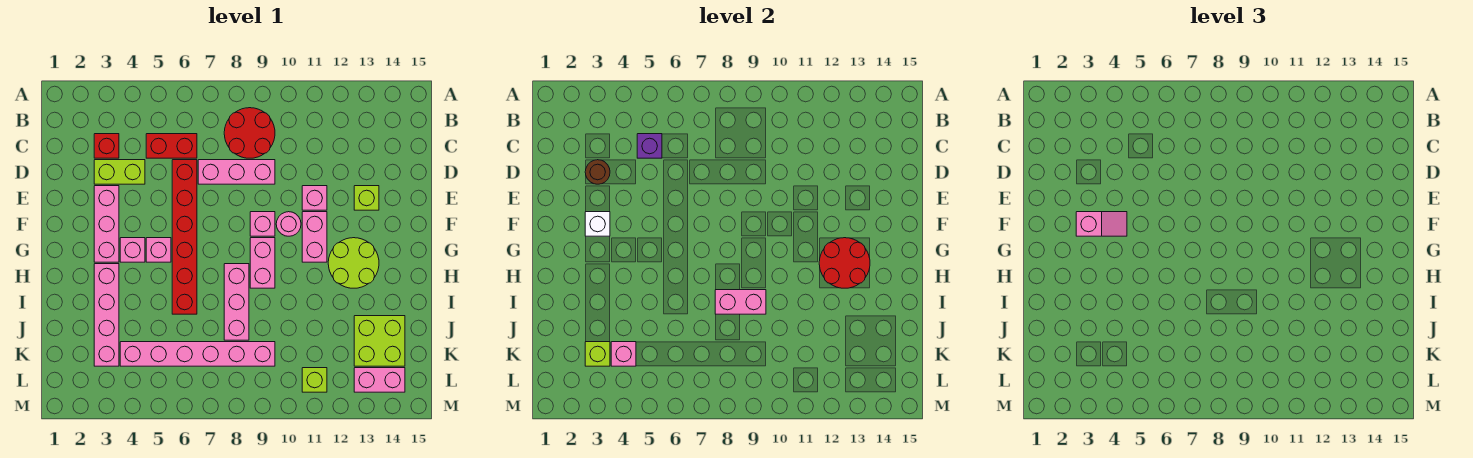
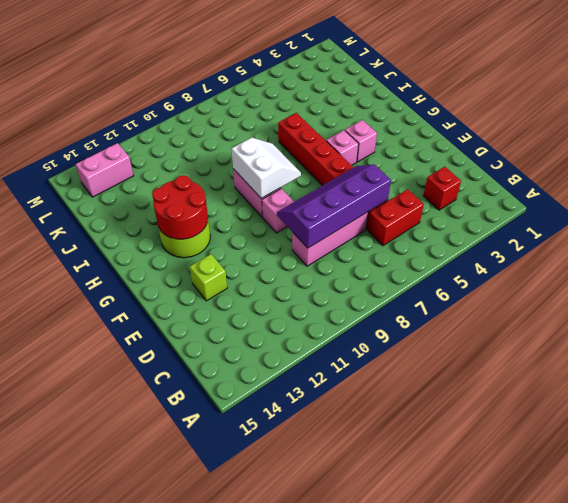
purple 2x4 slope [277,164,391,248] -> none
white 2x2 slope [232,138,301,198] -> none
none -> red 2x2 round brick [224,108,275,158]
none -> lime 1x2 brick [94,160,145,184]
none -> pink 1x3 brick [94,186,119,262]
none -> pink 1x1 brick [302,186,327,210]

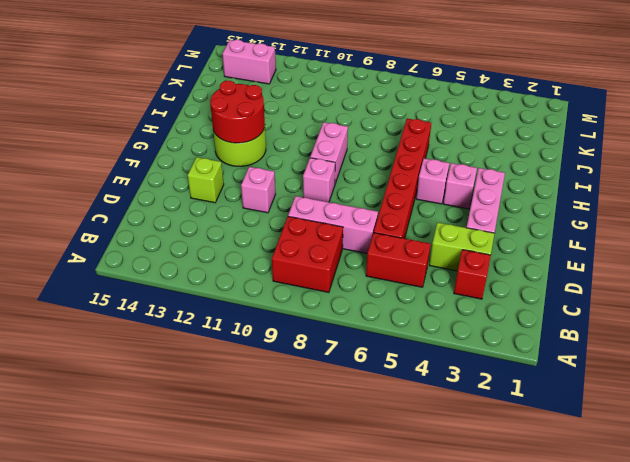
red 2x2 brick [272,217,343,293] -> red 2x2 round brick [224,108,275,158]
none -> pink 1x1 round brick [276,212,301,236]
none -> pink 1x2 brick [302,212,327,262]
none -> pink 1x4 brick [94,264,119,366]
none -> pink 1x3 brick [224,264,249,340]

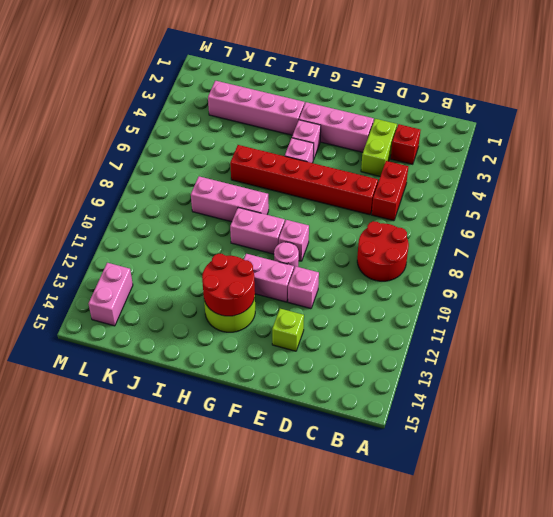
none -> pink 1x3 brick [198,160,275,184]
none -> lime 2x2 brick [354,316,405,366]
none -> pink 1x6 brick [120,342,275,366]
none -> lime 1x1 brick [302,368,327,392]

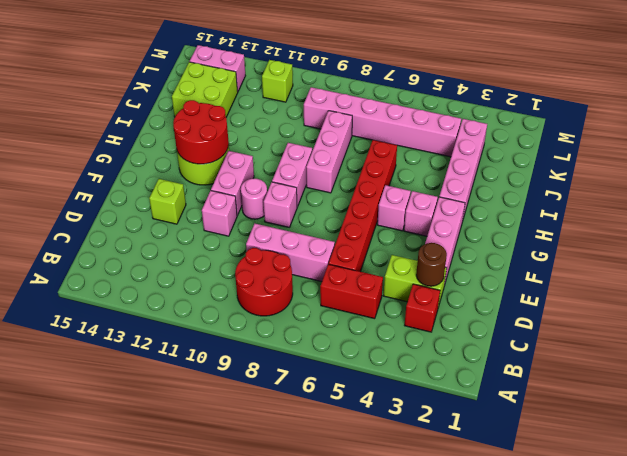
none -> purple 1x1 brick [637,134,662,158]
none -> white 1x1 brick [585,212,610,236]
none -> pink 1x2 brick [715,290,766,314]
none -> lime 1x1 brick [585,342,610,366]

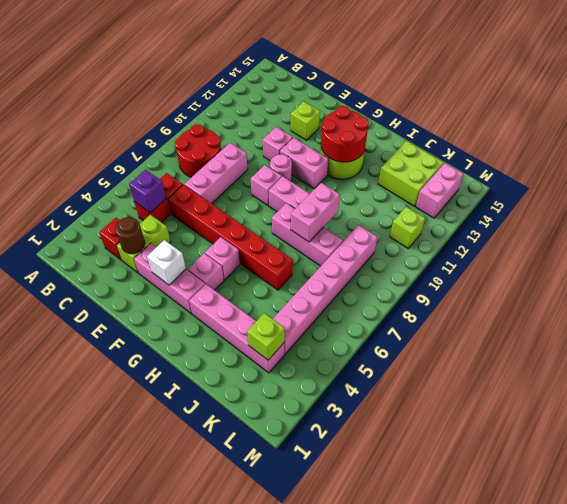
none -> pink 1x1 brick [611,342,636,366]
none -> pink 1x2 slope [1076,212,1127,236]

